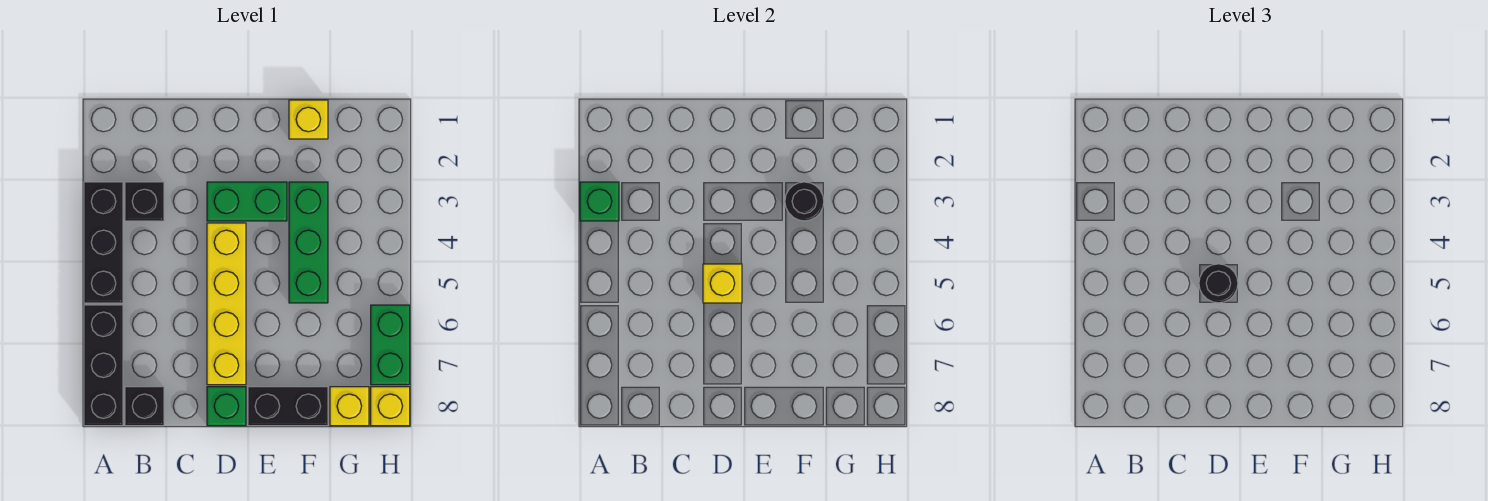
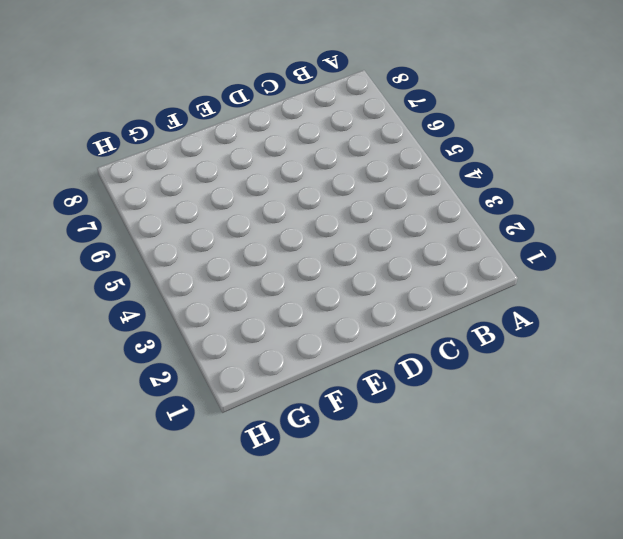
none -> black 1x3 brick [84,182,123,303]
none -> black 1x3 brick [84,305,123,426]
none -> black 1x1 brick [125,182,164,221]

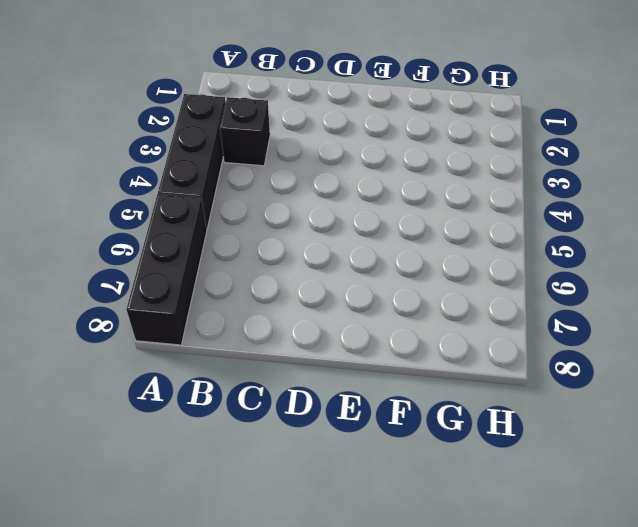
none -> black 1x1 brick [125,387,164,426]
none -> green 1x2 brick [207,182,287,221]
none -> yellow 1x4 brick [207,223,246,385]

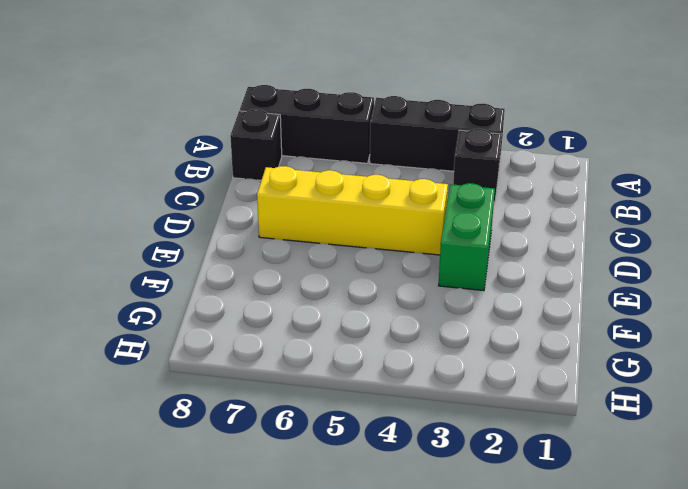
none -> green 1x1 brick [207,387,246,426]
none -> black 1x2 brick [248,387,328,426]
none -> yellow 1x1 brick [289,100,328,139]

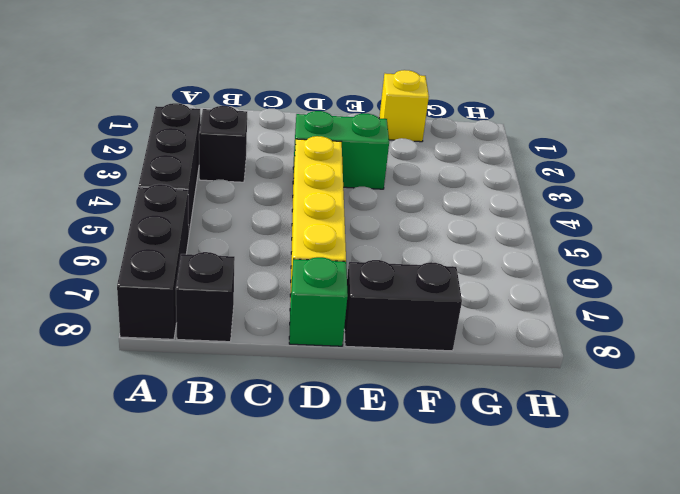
none -> green 1x3 brick [289,182,328,303]
none -> yellow 1x1 brick [330,387,369,426]
none -> green 1x2 brick [371,305,410,385]

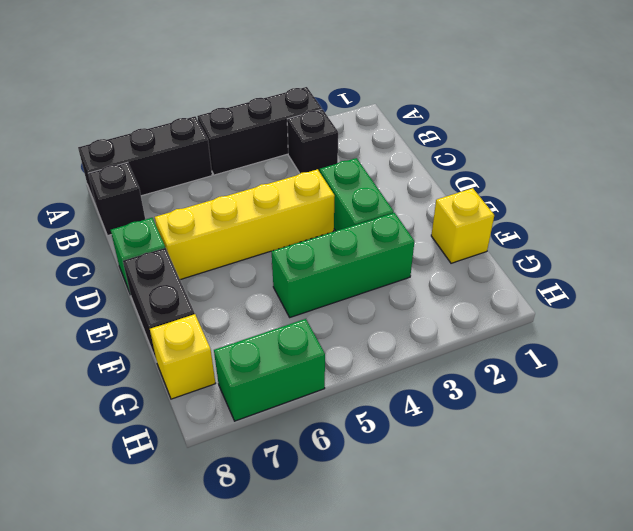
none -> yellow 1x1 brick [371,387,410,426]
none -> green 1x1 brick [580,182,619,221]
none -> yellow 1x1 brick [703,264,742,303]

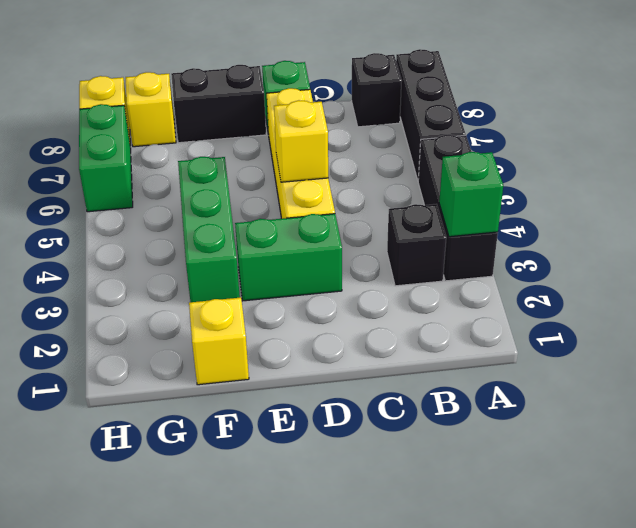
none -> black 1x1 round brick [785,182,824,221]
none -> black 1x1 round brick [1199,264,1238,303]

